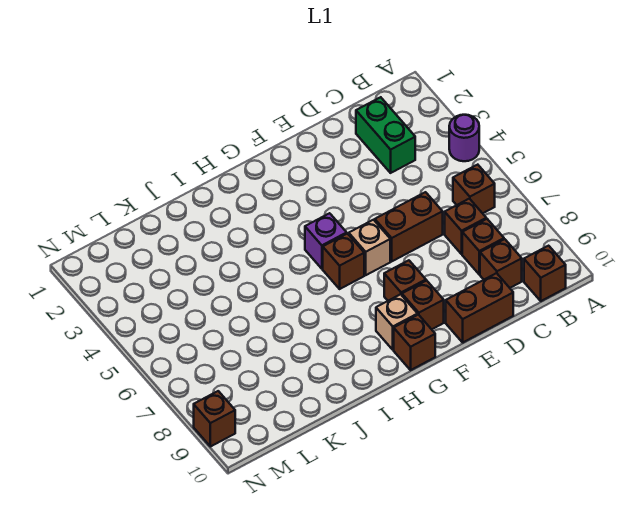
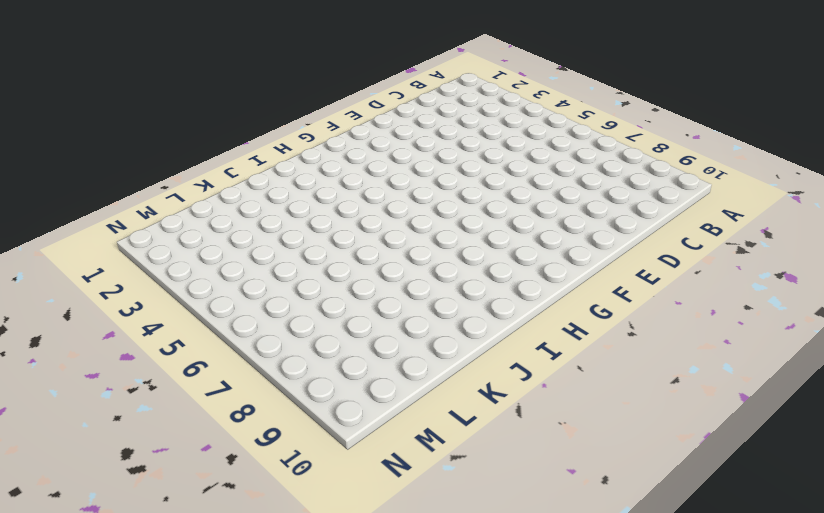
none -> purple 1x1 round brick [449,115,479,161]
none -> brown 1x1 brick [453,165,495,213]
none -> brown 1x1 brick [524,246,566,301]

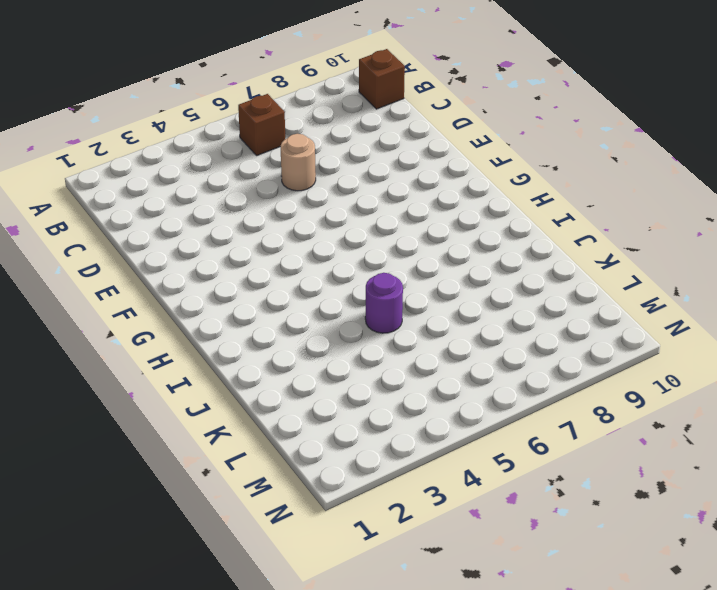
tan 1x1 round brick [280,134,316,191] -> brown 1x2 brick [375,192,443,261]
purple 1x1 round brick [365,273,403,333] -> purple 1x1 round brick moved to [449,115,479,161]
none -> green 1x2 brick [356,97,415,173]
none -> brown 1x1 brick [445,199,486,254]
none -> brown 1x1 brick [462,219,504,274]

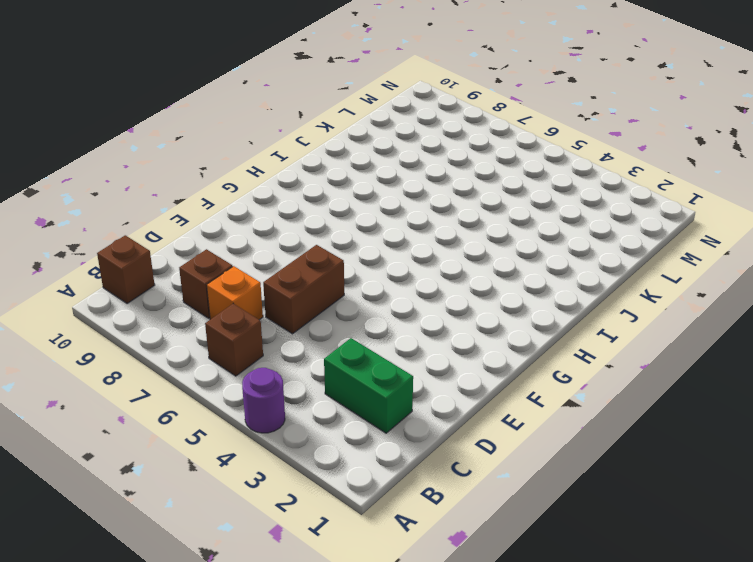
orange 1x1 brick [207,266,263,320] -> brown 1x1 brick [445,199,486,254]
none -> brown 1x1 brick [480,239,522,288]
none -> brown 1x2 brick [446,273,513,342]
none -> tan 1x1 brick [349,220,390,275]

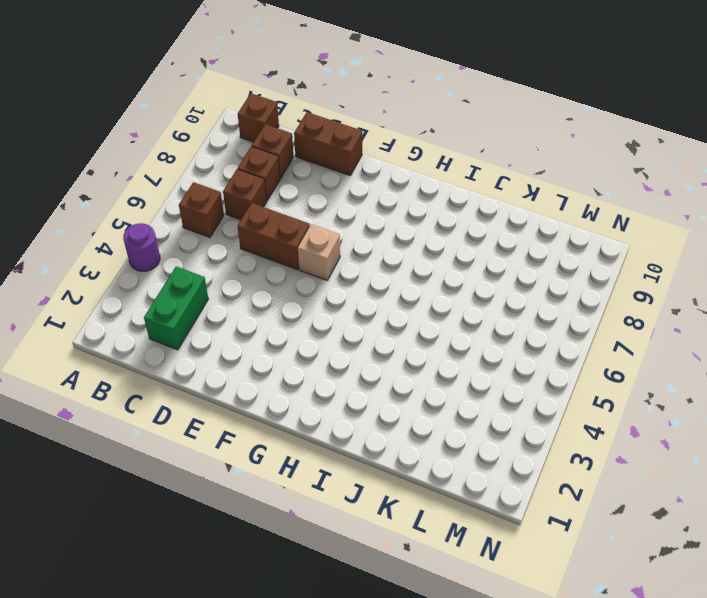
none -> brown 1x1 brick [384,260,426,301]
none -> brown 1x1 brick [402,281,444,329]
none -> purple 1x1 brick [305,213,347,269]

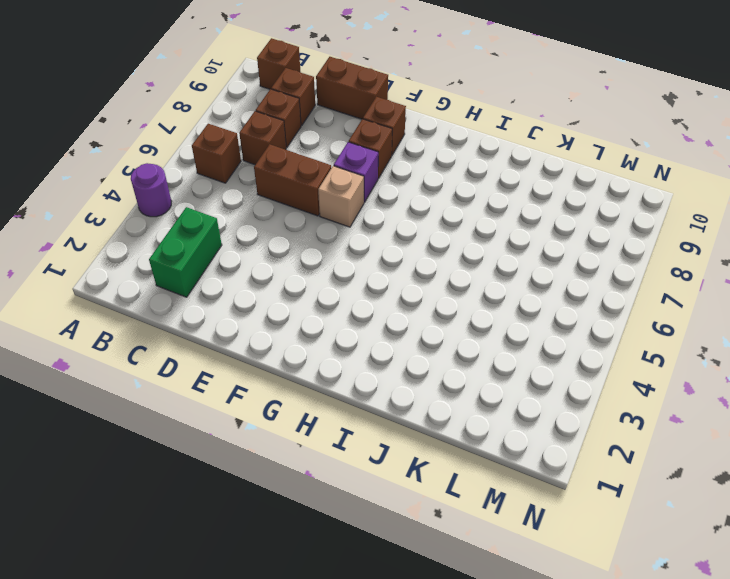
purple 1x1 brick [334,142,378,202] -> purple 1x1 brick moved to [305,213,347,269]
none -> brown 1x1 brick [323,234,364,289]
none -> tan 1x1 brick [376,294,418,350]
none -> brown 1x1 brick [394,315,435,370]

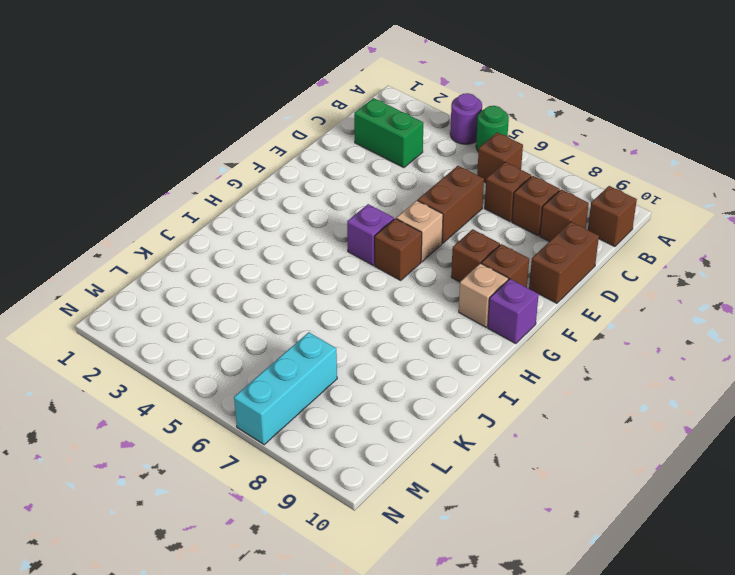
green 1x1 round brick [476,106,509,152] -> none
purple 1x1 brick [488,279,539,344] -> brown 1x1 brick [394,315,435,370]
cyan 1x3 brick [234,332,337,445] -> none
none -> brown 1x1 brick [194,391,235,447]

